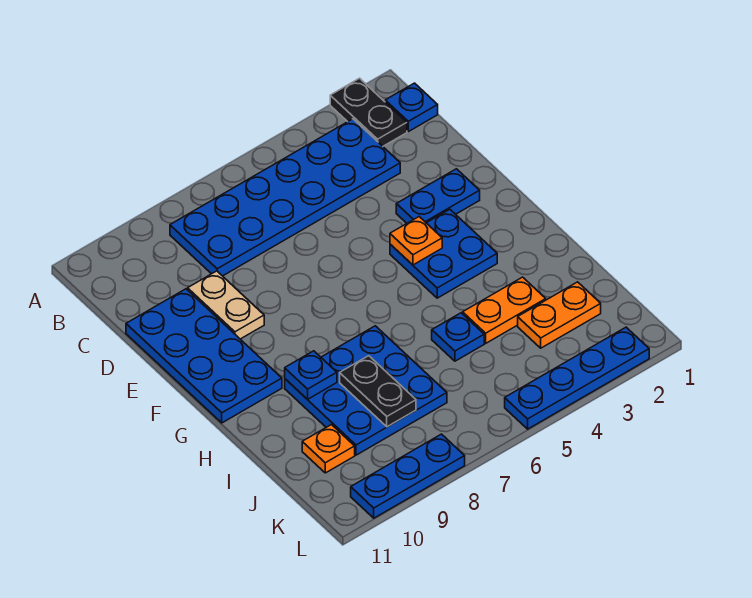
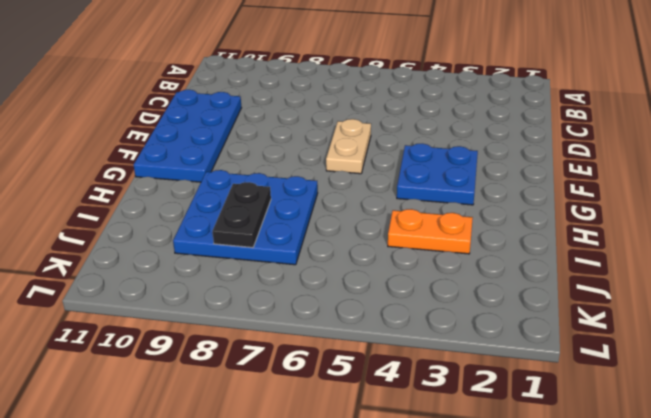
tan 1x2 plate [326,119,371,174] -> tan 1x2 plate moved to [188,271,264,339]
none -> black 1x2 plate [330,78,407,146]
none -> blue 1x1 plate [385,83,438,132]
none -> blue 2x6 plate [170,119,400,276]

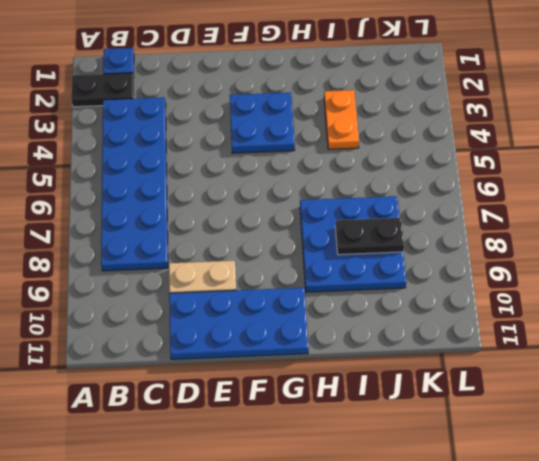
none -> blue 1x2 plate [396,169,480,223]
none -> blue 1x1 plate [432,313,484,361]
none -> orange 1x2 plate [518,282,601,348]

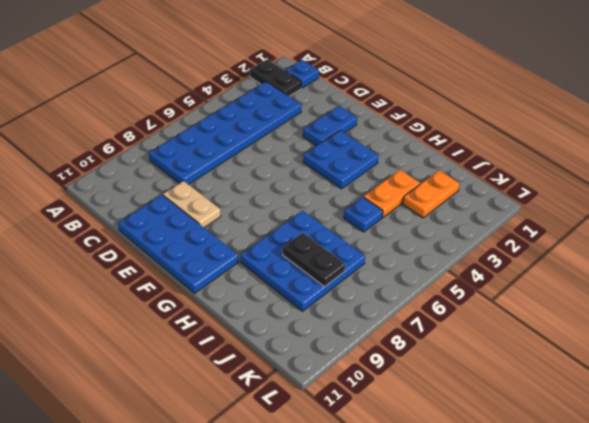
none -> orange 1x1 plate [302,425,355,473]
none -> blue 1x4 plate [505,327,649,429]
none -> blue 1x3 plate [351,434,465,518]

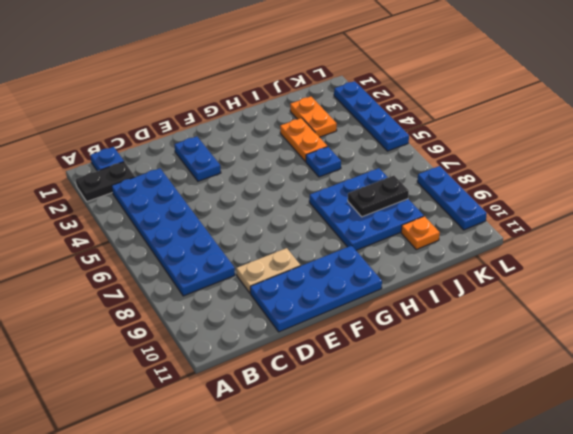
none -> blue 2x2 plate [390,209,497,298]
none -> orange 1x1 plate [390,217,442,265]
none -> blue 1x1 plate [285,351,337,399]

